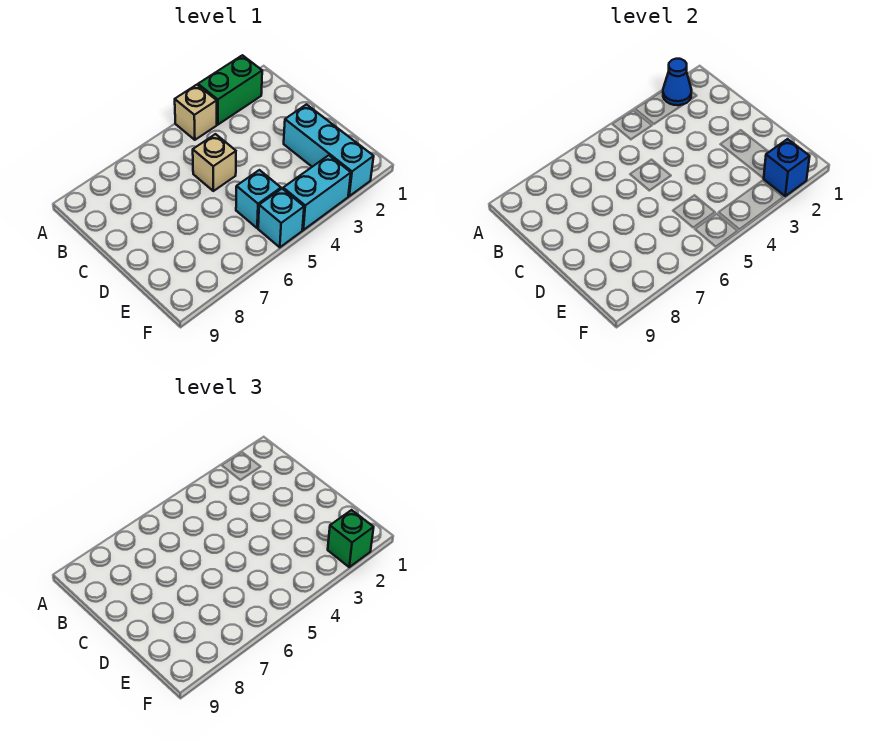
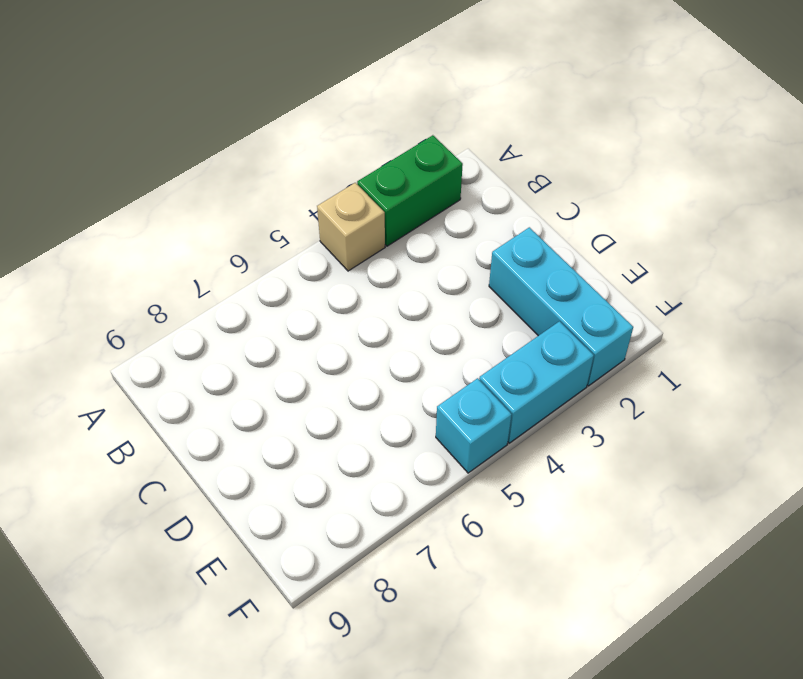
none -> tan 1x1 brick [193,134,236,191]
none -> cyan 1x1 brick [236,170,281,228]

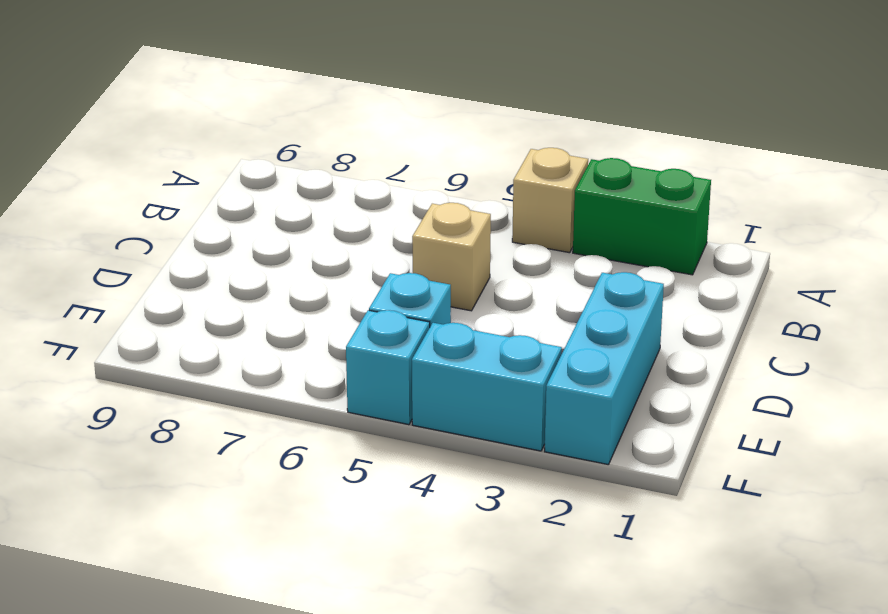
none -> blue 1x1 cone [663,59,691,105]
none -> blue 1x1 brick [763,139,810,196]

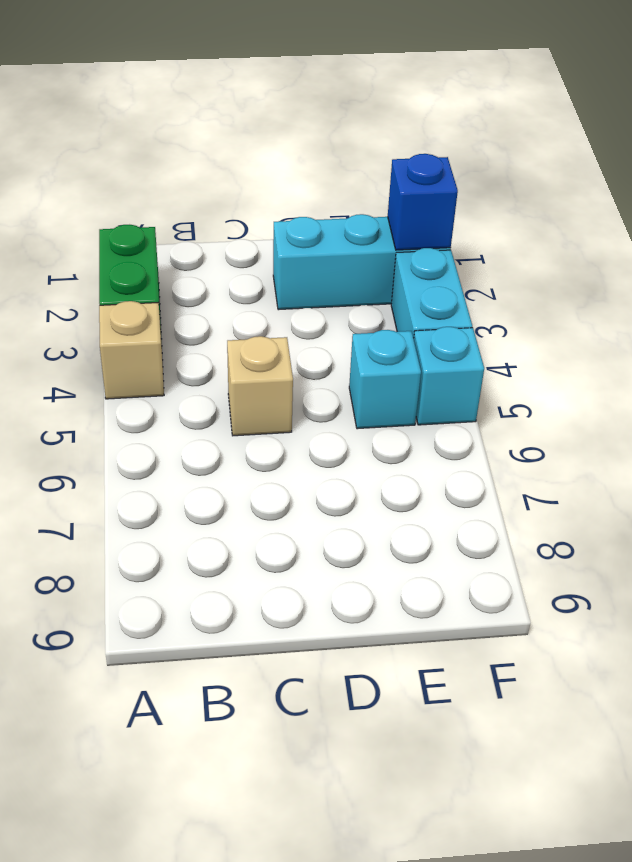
none -> blue 1x1 cone [663,59,691,105]
none -> green 1x1 brick [328,510,374,567]

